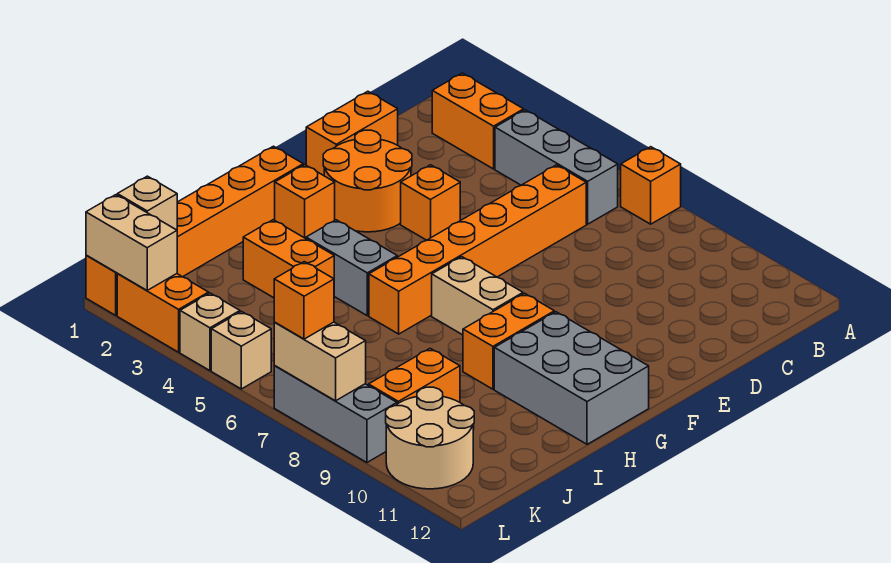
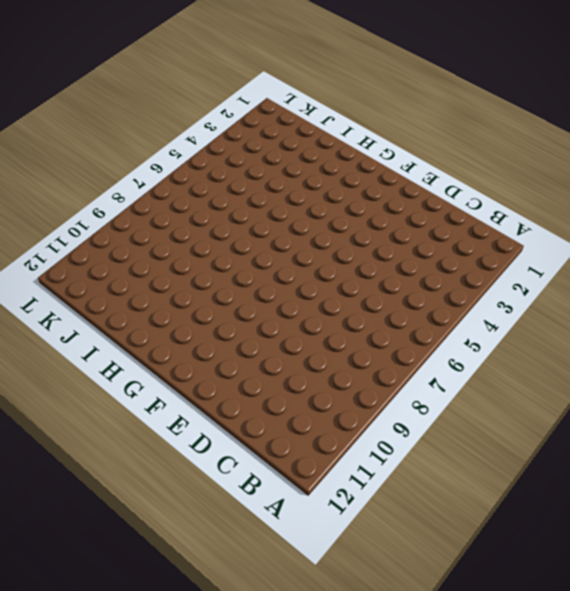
none -> orange 1x1 brick [621,147,681,224]
none -> orange 1x2 brick [432,73,524,169]
none -> grey 1x3 brick [495,110,618,224]

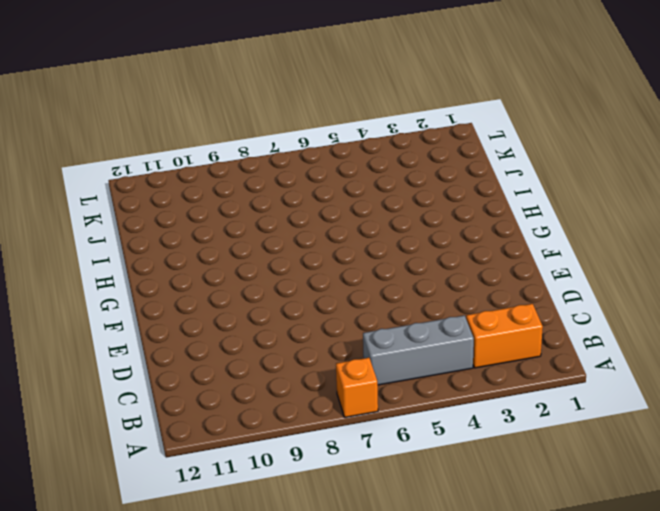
none -> orange 1x6 brick [369,165,586,334]
none -> orange 1x2 brick [306,91,398,176]
none -> orange 2x2 round brick [323,130,412,232]

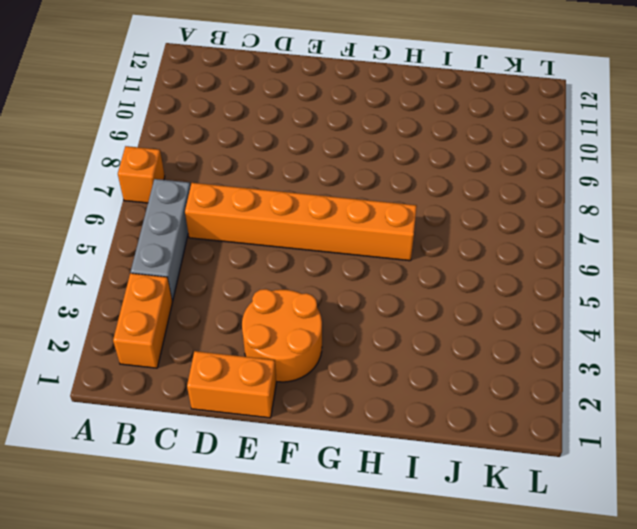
none -> orange 1x1 brick [401,165,460,240]
none -> orange 1x6 brick [86,146,303,315]
none -> orange 1x1 brick [275,165,335,239]

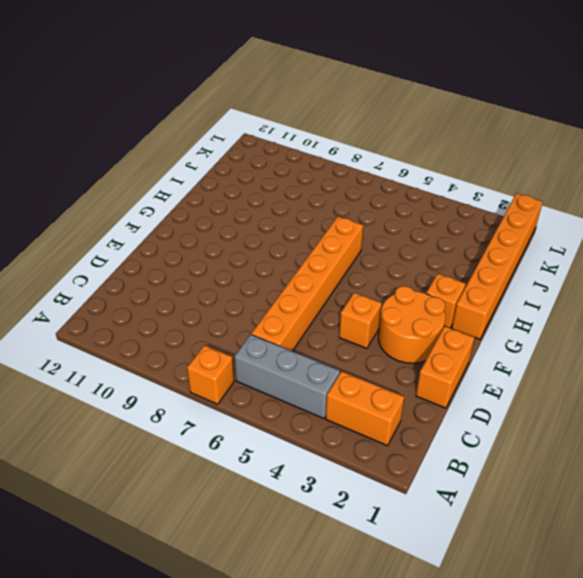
none -> tan 1x2 brick [432,257,523,335]
none -> orange 1x2 brick [463,293,554,389]
none -> grey 2x3 brick [494,312,649,444]

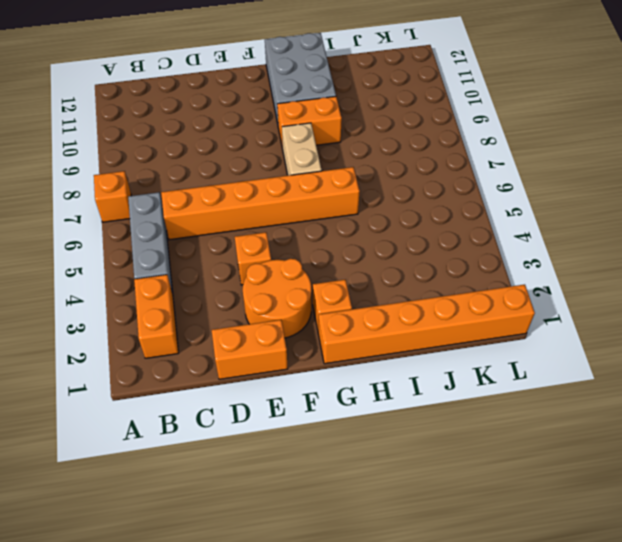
none -> grey 1x2 brick [306,220,397,316]
none -> orange 1x2 brick [243,220,334,298]
none -> orange 1x2 brick [369,349,460,404]

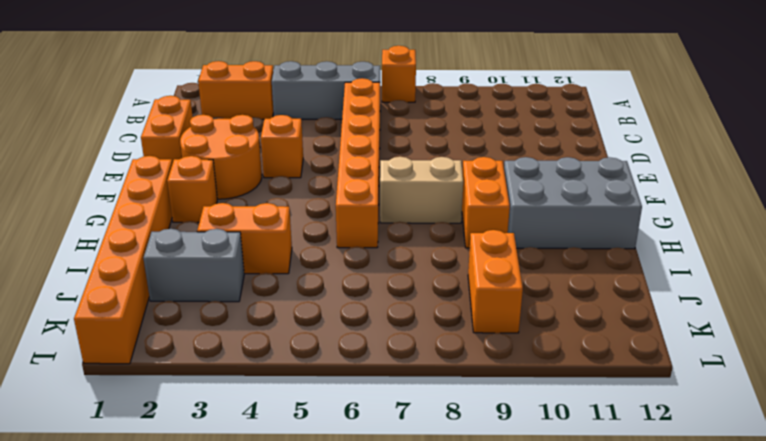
grey 1x2 brick [143,229,244,302] -> grey 1x2 brick moved to [306,220,397,316]
none -> tan 2x2 round brick [386,387,474,489]
none -> orange 1x2 brick [117,274,209,352]
none -> tan 1x1 brick [180,293,240,371]

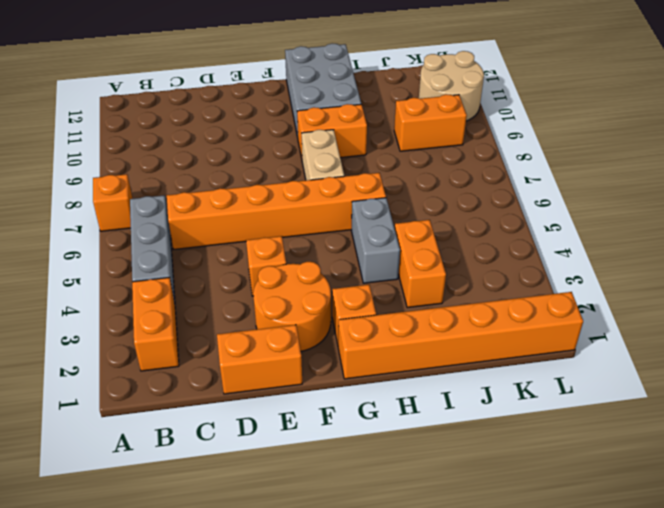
none -> orange 1x2 brick [117,274,209,352]
none -> tan 1x1 brick [180,293,240,371]
none -> tan 1x1 brick [211,312,271,389]

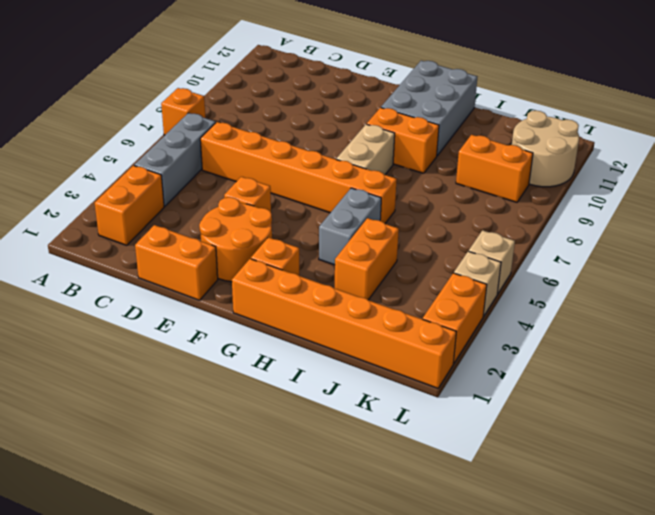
none -> grey 1x3 brick [274,365,397,462]
none -> tan 1x1 brick [117,176,177,230]
none -> tan 1x2 brick [86,195,177,290]

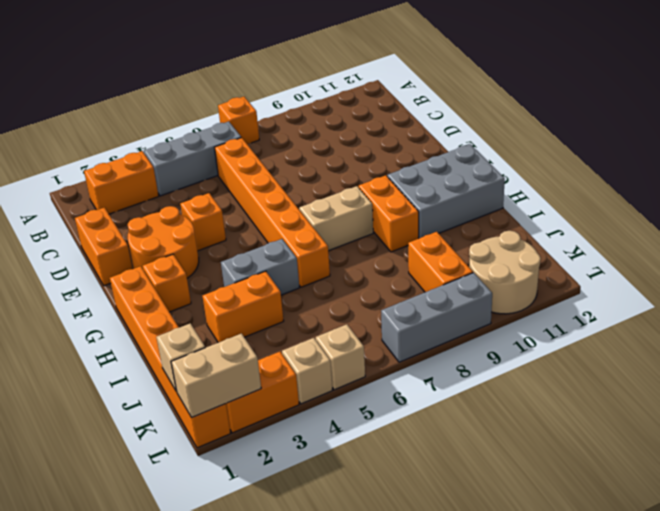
none -> tan 1x2 brick [274,322,366,401]
none -> orange 1x1 brick [274,262,334,339]

